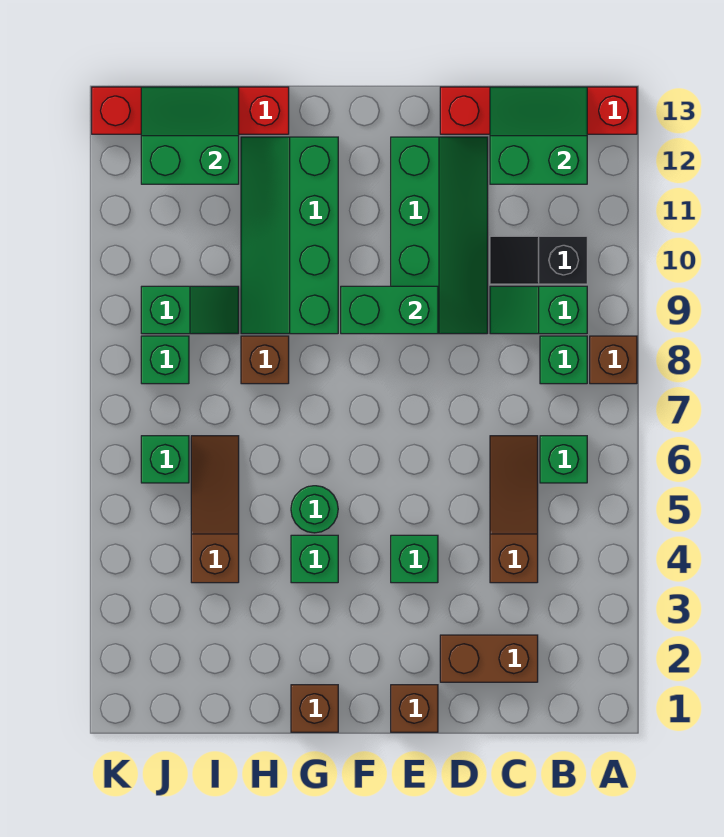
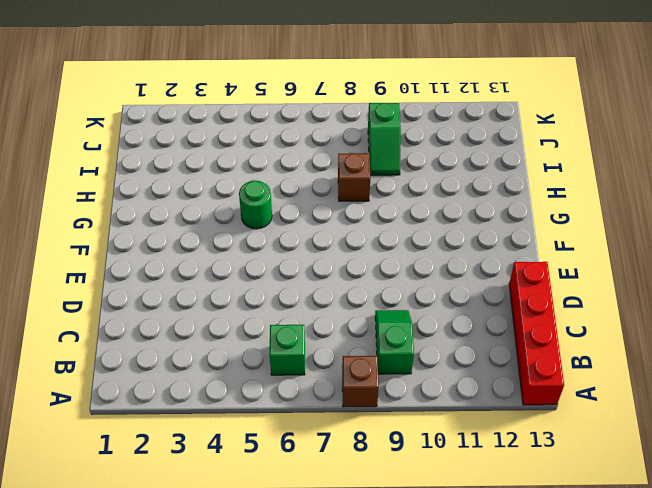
none -> green 1x1 brick [540,336,587,384]
none -> black 1x2 slope [490,236,587,284]
none -> brown 1x2 brick [440,635,538,682]

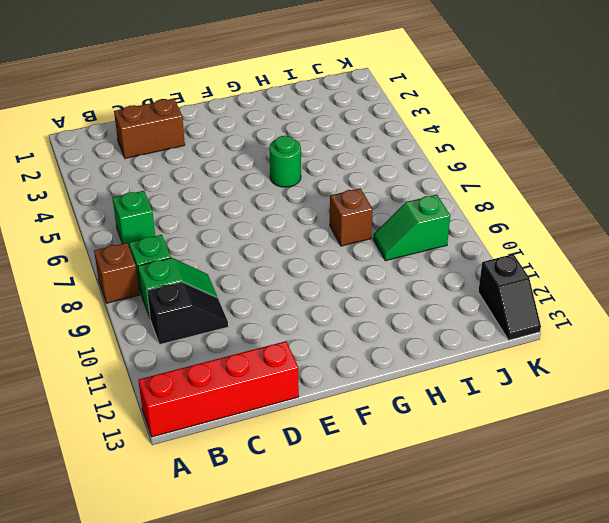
black 1x2 slope [478,254,541,340] -> red 1x4 brick [92,87,289,134]
none -> brown 1x3 slope [490,436,538,583]
none -> green 2x4 slope [391,137,488,334]
none -> brown 1x1 brick [391,685,438,732]

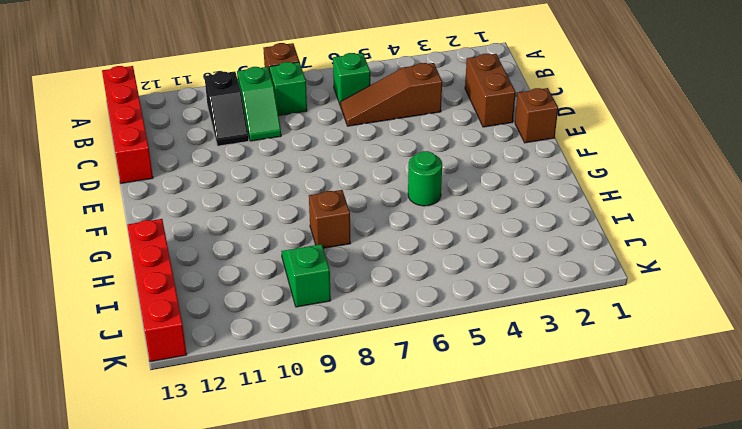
none -> green 2x4 slope [391,137,488,334]
none -> green 1x1 brick [391,535,438,583]
none -> brown 1x1 brick [291,685,338,732]

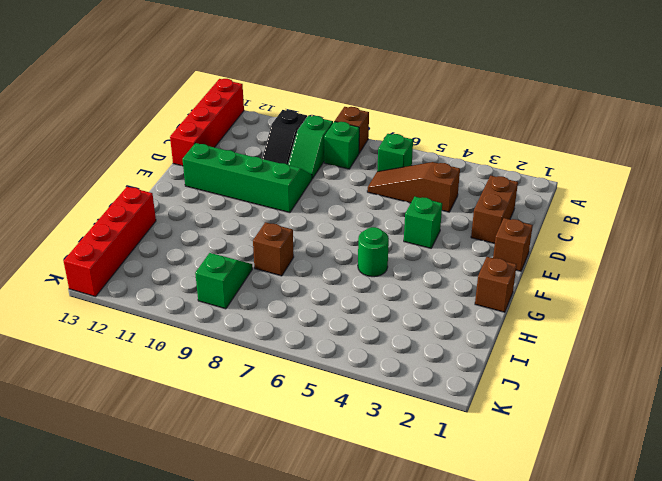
none -> green 1x1 brick [291,535,338,583]
none -> green 2x4 slope [241,137,338,334]
none -> brown 1x3 slope [191,436,239,583]

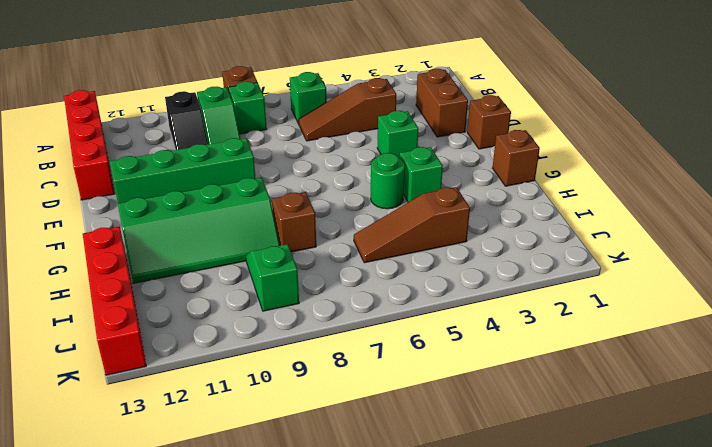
none -> green 1x1 brick [141,436,189,483]
none -> green 1x1 brick [141,336,189,384]
none -> green 2x2 slope [490,87,587,184]

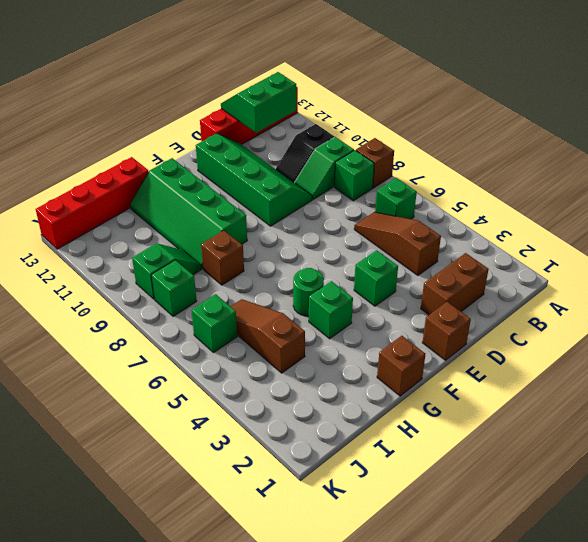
none -> green 1x2 brick [341,286,438,334]
none -> green 2x2 slope [141,87,239,184]

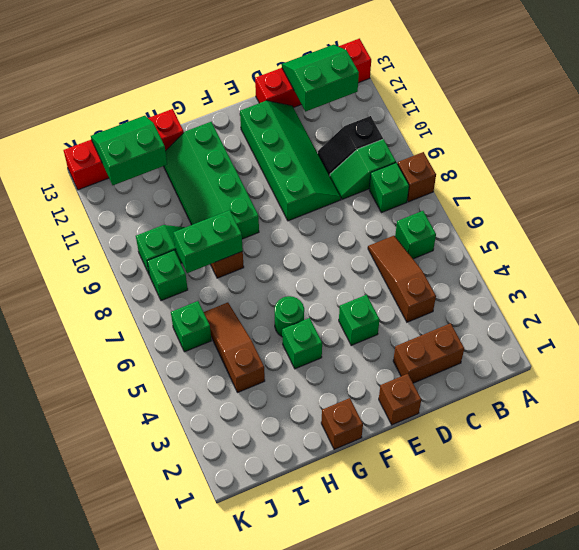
green 1x2 brick [174,210,243,273] -> green 1x2 brick moved to [341,286,438,334]

